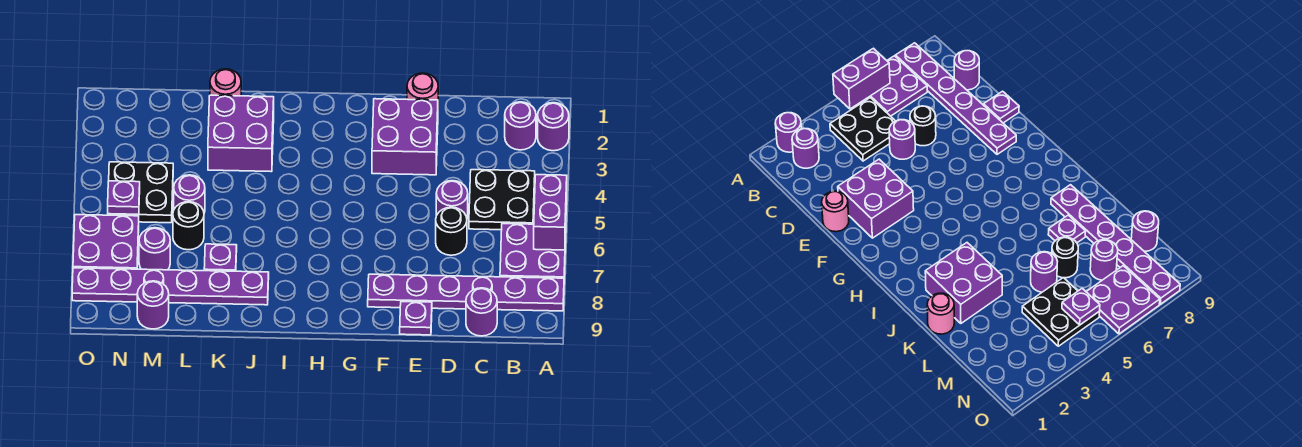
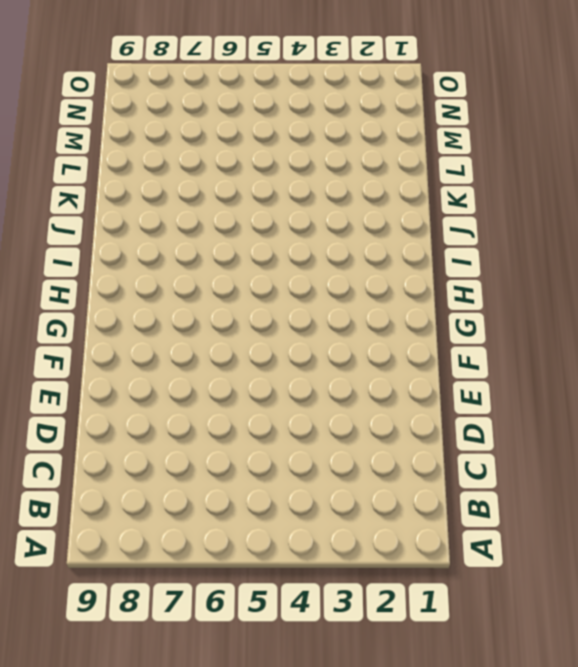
none -> purple 1x1 round brick [538,103,569,151]
none -> purple 2x2 plate [500,224,566,278]
none -> purple 1x6 plate [368,274,564,311]

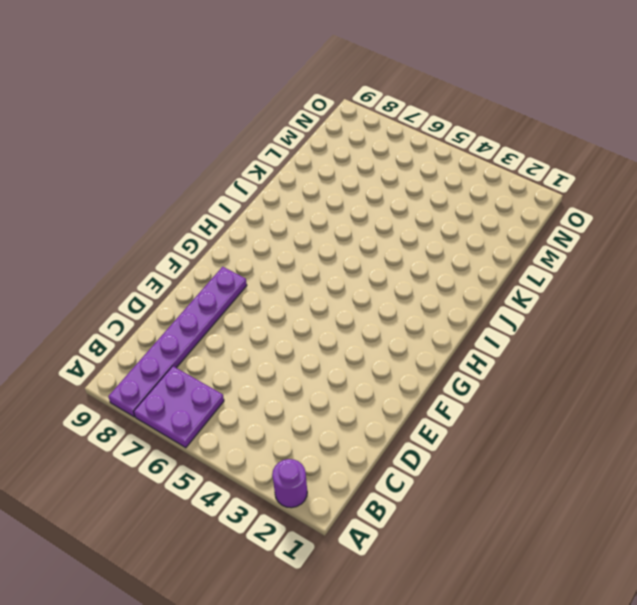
none -> purple 1x1 round brick [505,102,536,150]
none -> black 2x2 plate [469,170,535,230]
none -> purple 1x1 round brick [466,288,497,336]

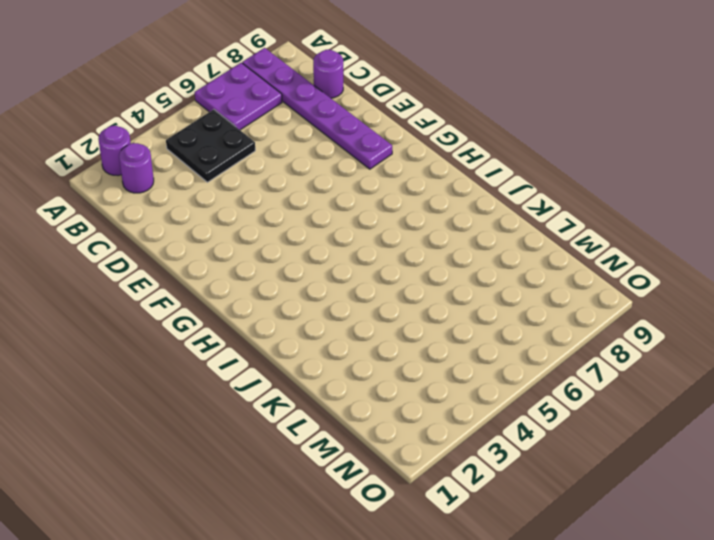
none -> purple 1x1 round brick [436,181,468,218]
none -> black 1x1 round brick [436,207,467,255]
none -> pink 1x1 round brick [407,73,438,100]

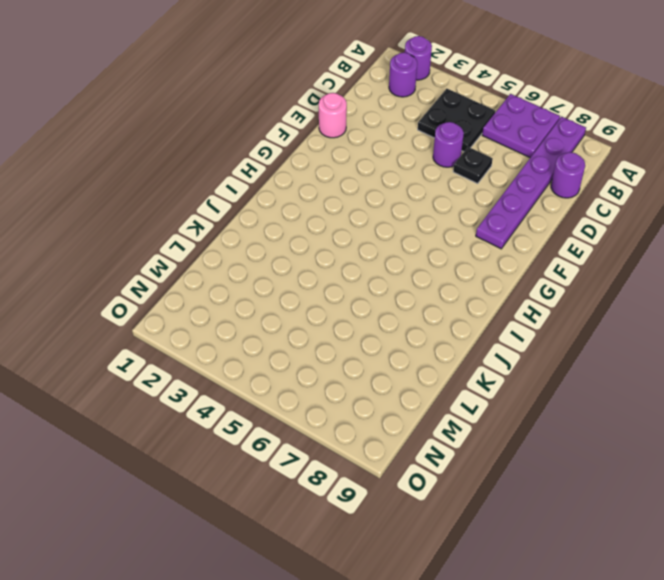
black 1x1 plate [453,147,493,184] -> black 1x1 round brick [436,207,467,255]
none -> purple 2x2 brick [372,99,438,175]
none -> purple 1x1 plate [400,302,432,335]
none -> purple 2x2 brick [208,95,274,172]

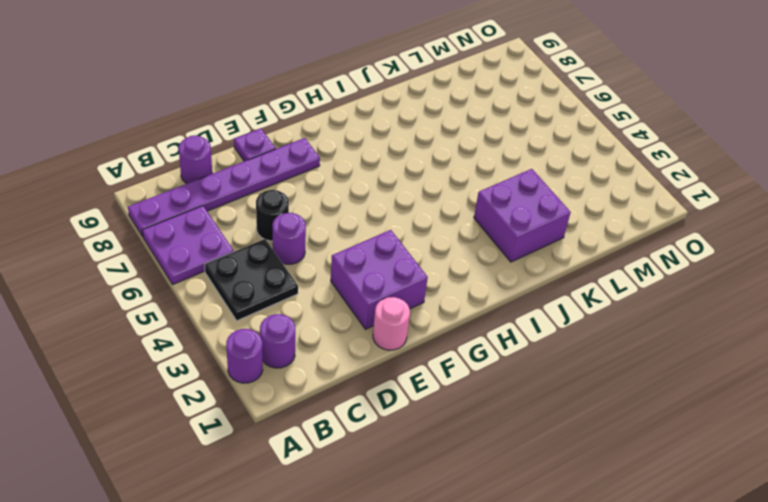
none -> purple 1x6 plate [72,268,269,305]
none -> pink 1x1 round brick [210,69,241,96]
none -> purple 1x1 plate [204,244,237,271]

